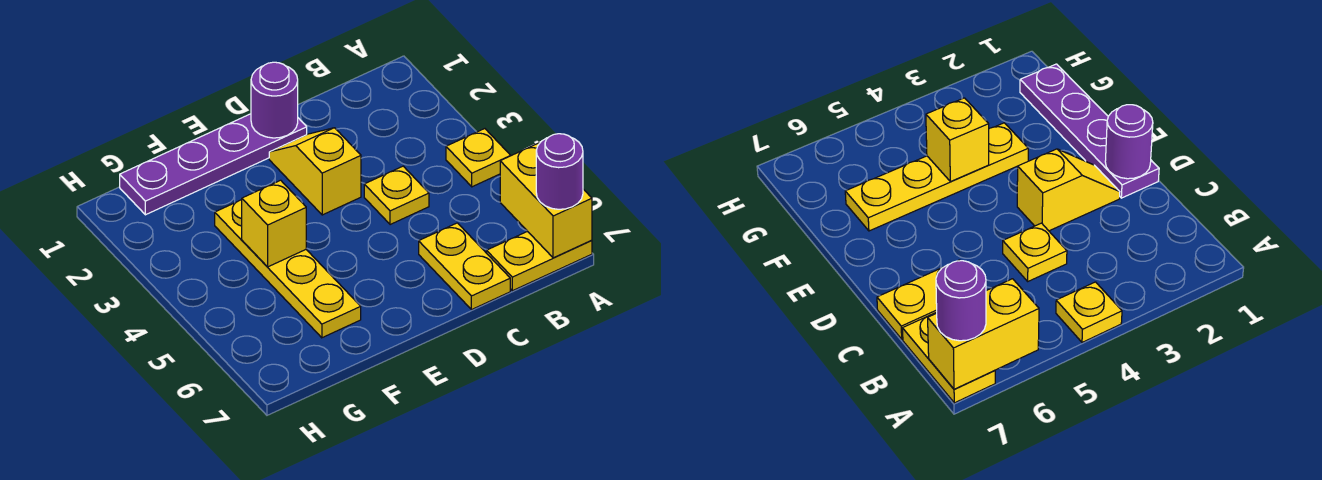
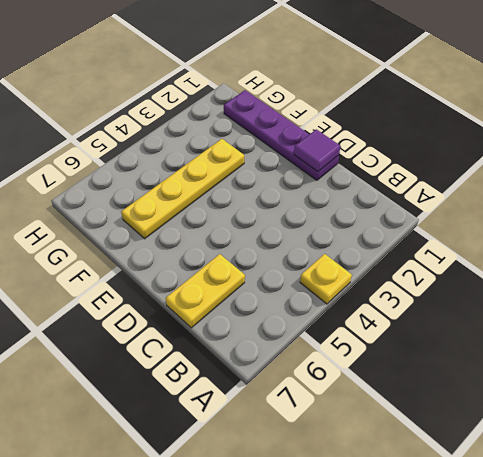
purple 1x1 tile [294,129,341,172] -> purple 1x1 round brick [251,62,298,138]
none -> yellow 1x2 plate [487,231,592,291]
none -> yellow 1x1 plate [364,166,429,225]

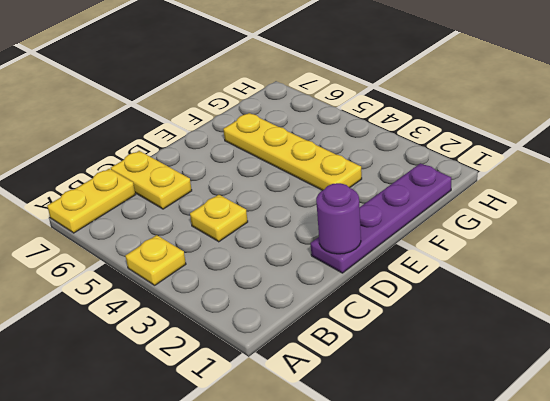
none -> yellow 1x2 slope [269,128,361,215]
none -> yellow 1x2 brick [500,143,592,258]

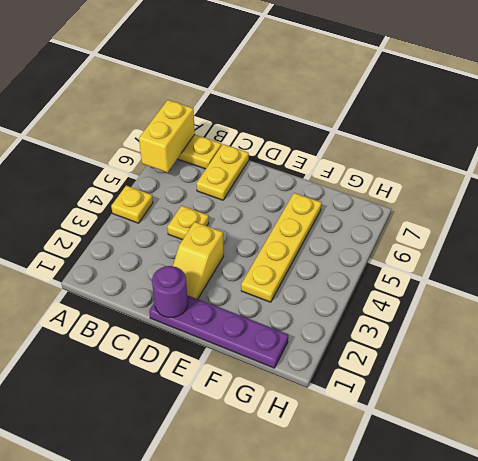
none -> yellow 1x1 brick [242,180,306,267]
none -> purple 1x1 round brick [536,134,583,209]

